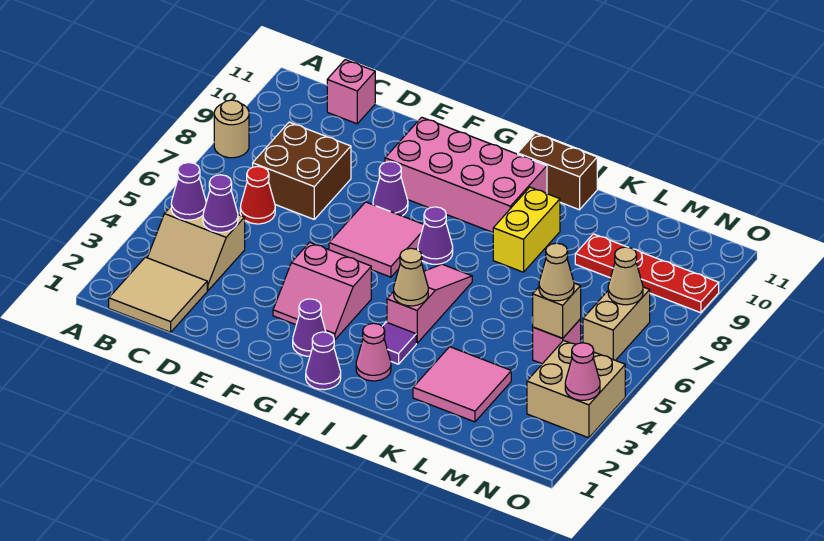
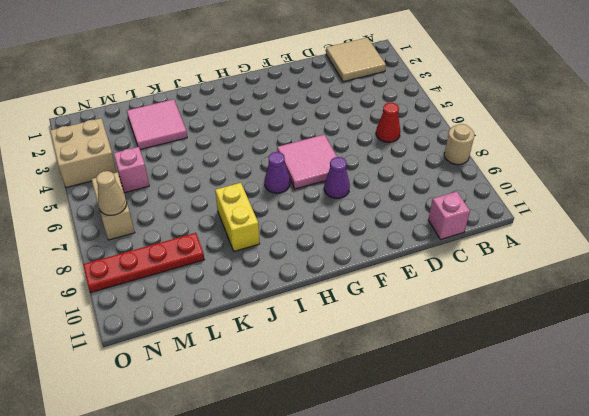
none -> tan 2x2 slope [147,207,245,291]
none -> brown 2x2 brick [253,122,351,219]
none -> pink 2x2 slope [273,242,371,340]
none -> pink 2x4 brick [385,117,547,232]

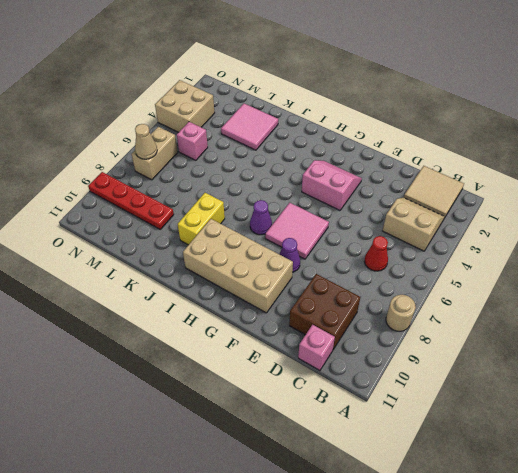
brown 2x2 brick [289,274,360,349] -> brown 2x2 brick moved to [253,122,351,219]
tan 2x4 brick [183,219,293,313] -> pink 2x4 brick [385,117,547,232]
none -> purple 1x1 cone [293,299,326,356]
none -> purple 1x1 cone [306,332,341,390]
none -> pink 1x1 cone [356,323,391,381]
none -> purple 1x1 tile [382,322,416,364]

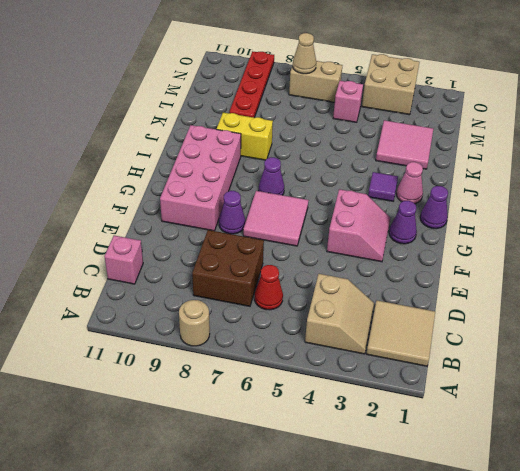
none -> pink 1x3 slope [387,264,472,343]
none -> brown 1x2 brick [518,133,597,210]
none -> purple 1x1 cone [171,163,206,220]
none -> purple 1x1 cone [203,175,238,232]

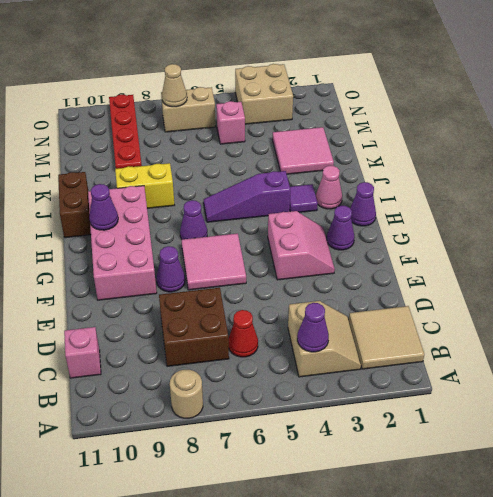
purple 1x1 cone [89,184,118,230] -> purple 1x1 cone moved to [203,175,238,232]
purple 1x3 slope [204,171,290,222] -> pink 1x3 slope [387,264,472,343]
none -> tan 1x1 cone [394,248,428,306]
none -> tan 1x1 brick [532,283,581,338]
none -> pink 1x1 cone [565,343,600,400]
none -> tan 1x1 cone [539,243,574,301]

